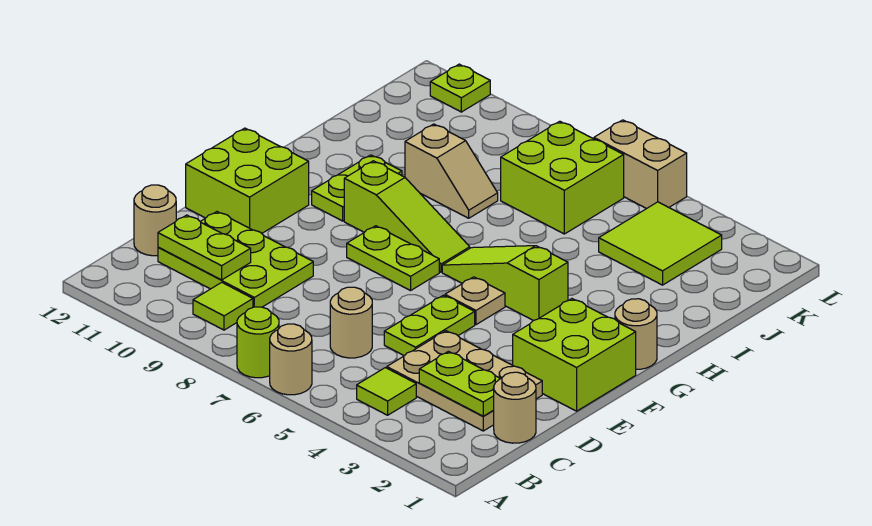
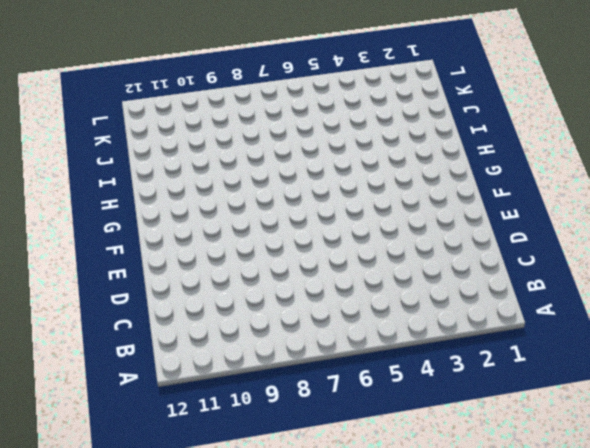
none -> tan 1x1 round brick [270,324,312,395]
none -> lime 1x1 round brick [237,307,279,378]
none -> lime 1x1 tile [357,368,416,415]

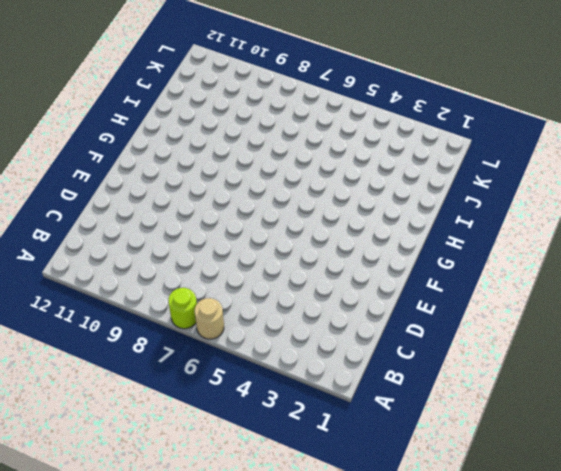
none -> lime 1x1 tile [357,368,416,415]
none -> lime 1x1 tile [193,282,253,330]
none -> tan 1x1 round brick [494,372,536,443]

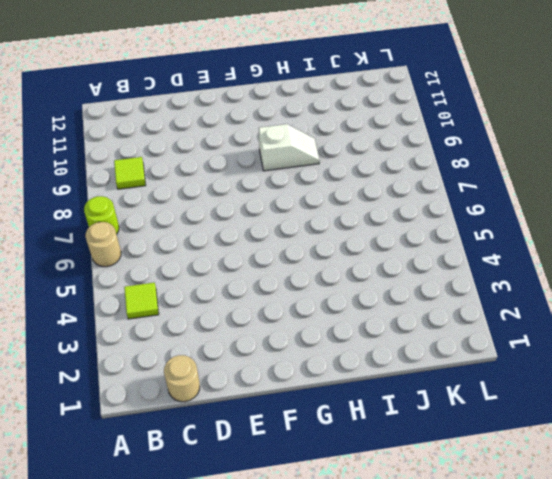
white 1x2 slope [259,124,320,171] -> lime 1x3 slope [344,161,470,272]
none -> tan 2x3 plate [387,331,542,431]
none -> tan 1x1 round brick [330,287,372,358]
none -> lime 2x3 plate [158,212,313,307]

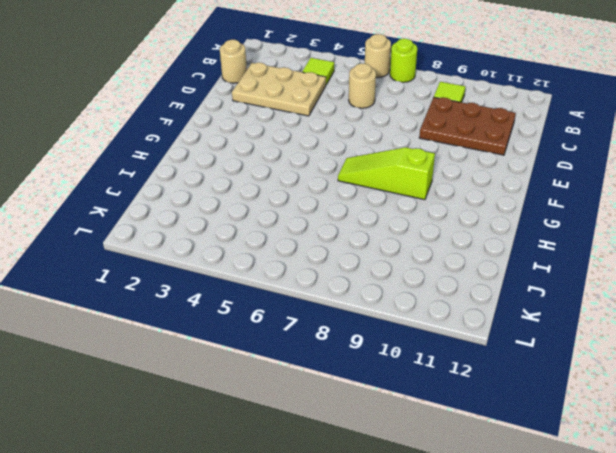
brown 2x3 plate [419,97,516,155] -> lime 2x3 plate [158,212,313,307]
none -> tan 1x1 round brick [134,185,177,256]
none -> lime 1x2 plate [384,295,475,356]
none -> lime 2x2 brick [513,299,636,411]

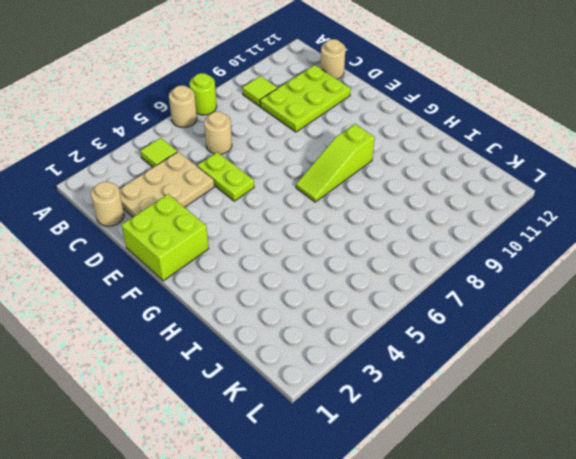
none -> lime 2x2 brick [186,128,309,233]
none -> tan 1x1 plate [445,277,505,325]
none -> lime 1x2 plate [347,226,439,291]

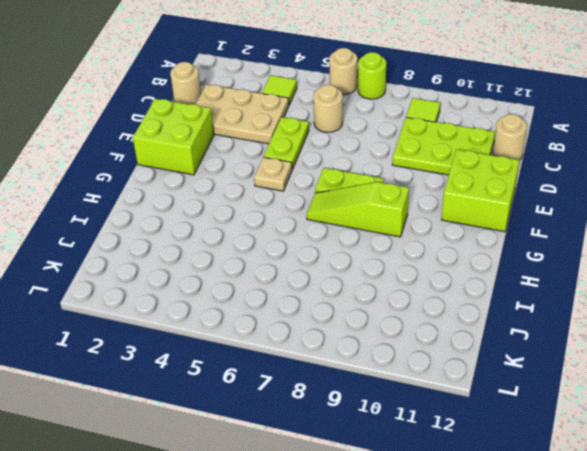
none -> tan 1x1 round brick [615,299,657,369]
none -> lime 1x3 slope [442,246,568,321]
none -> lime 1x2 plate [312,155,402,221]

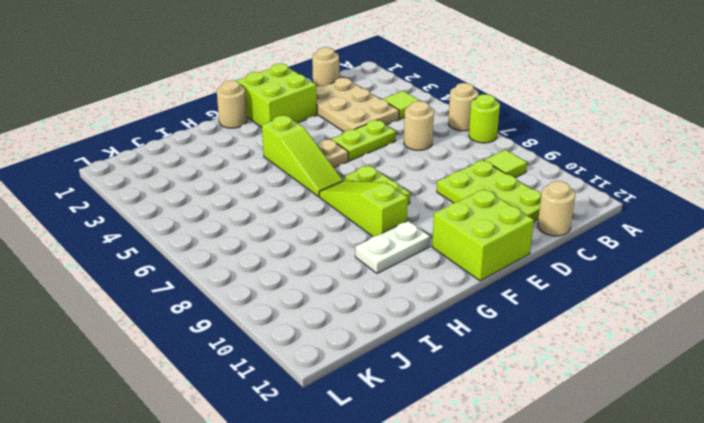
white 1x2 plate [355,221,430,274] -> lime 1x2 plate [312,155,402,221]
none -> tan 1x2 slope [405,124,498,218]
none -> lime 2x2 tile [599,202,722,285]
none -> lime 2x2 brick [501,121,624,234]

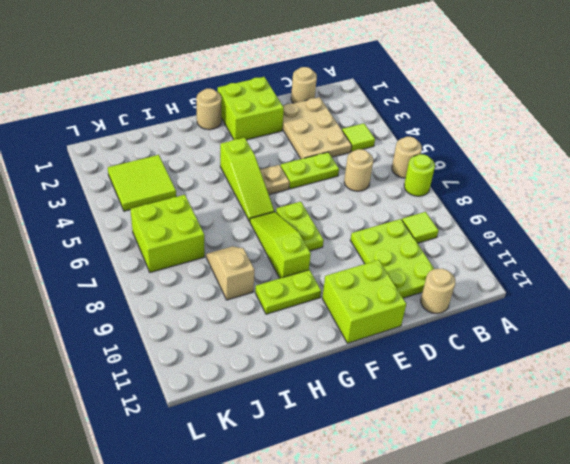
none -> tan 1x2 brick [594,120,687,209]
none -> lime 1x1 plate [430,64,490,112]
none -> lime 1x2 plate [419,351,500,416]

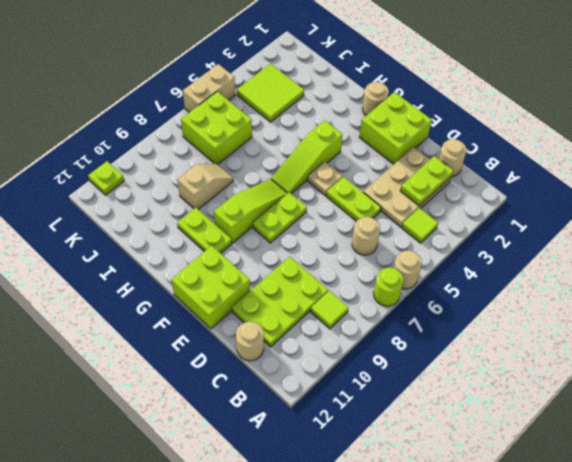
none -> lime 1x2 plate [158,215,251,280]

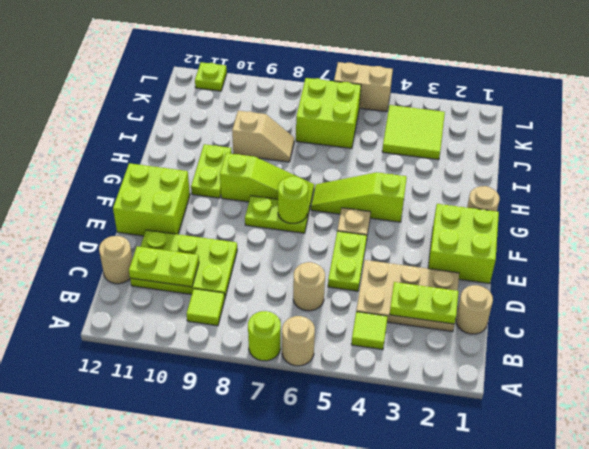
lime 1x1 round brick [278,176,308,223] -> none

